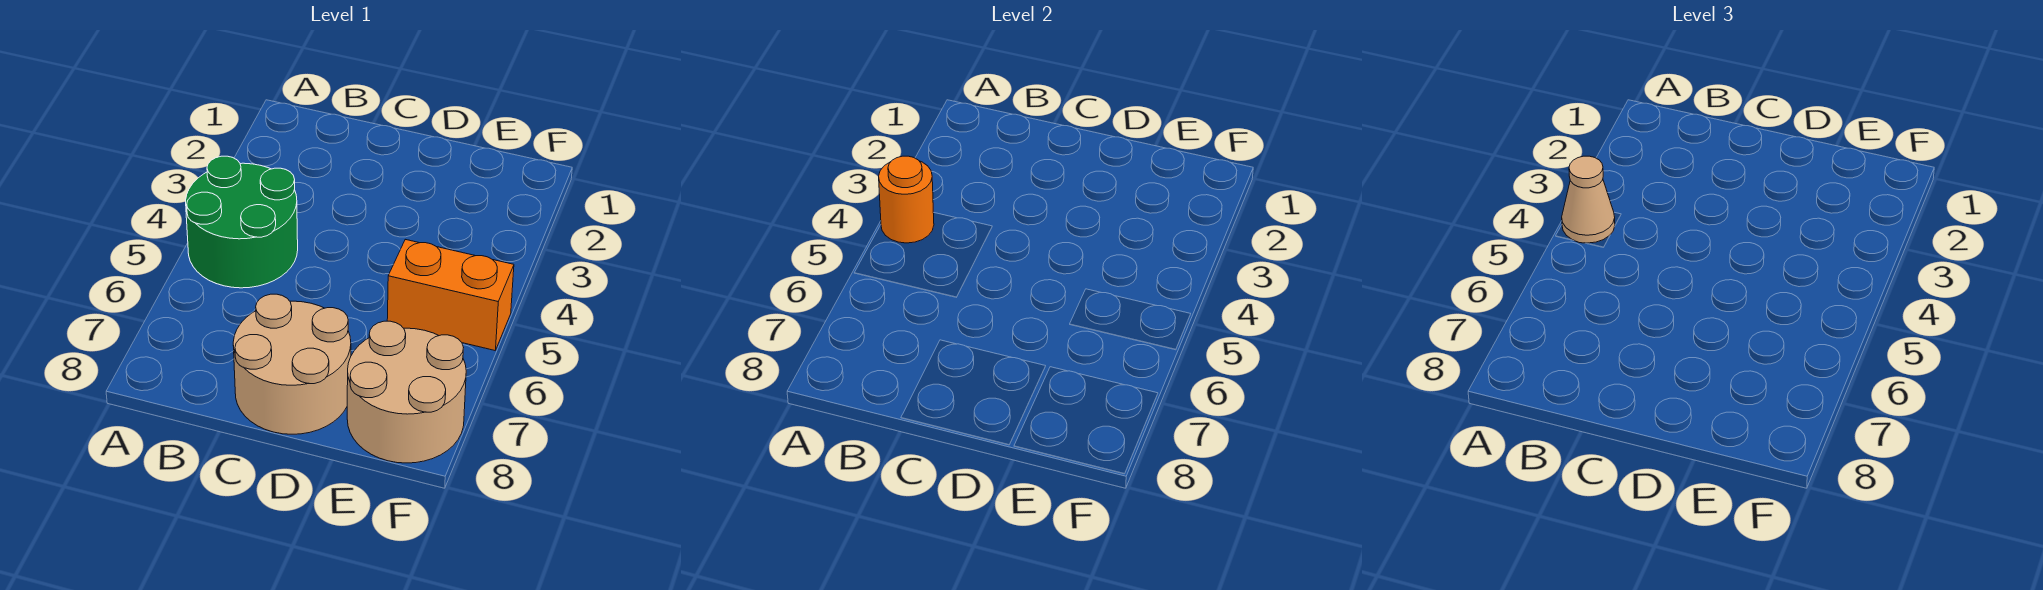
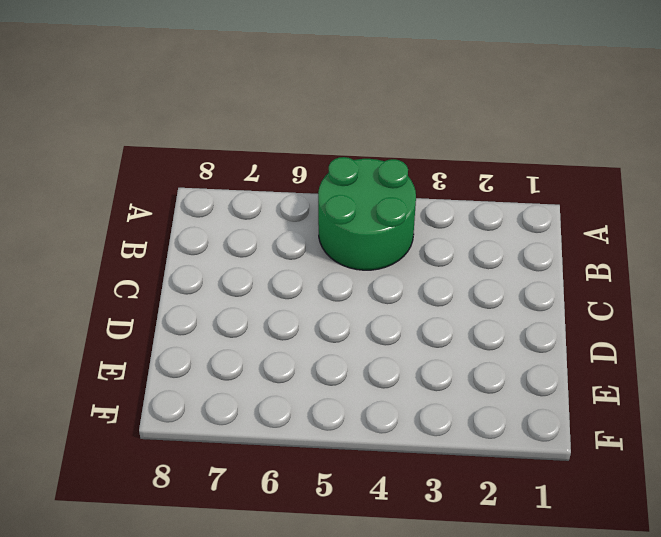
none -> tan 2x2 round brick [233,294,351,434]
none -> orange 1x2 brick [387,239,514,350]

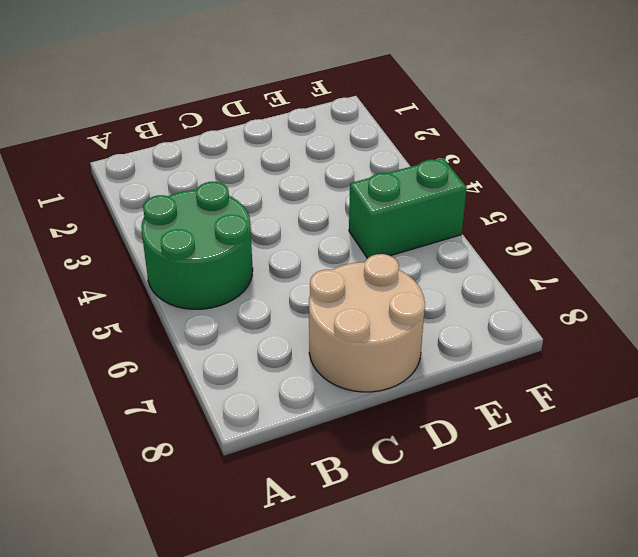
green 1x2 brick [349,158,467,258] -> orange 1x2 brick [387,239,514,350]
none -> tan 2x2 round brick [347,321,466,463]
none -> orange 1x1 round brick [879,156,934,243]

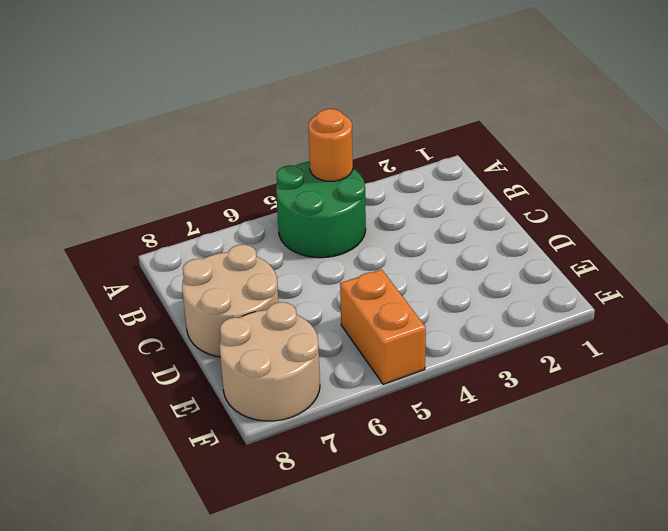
none -> tan 1x1 cone [1562,156,1615,243]

